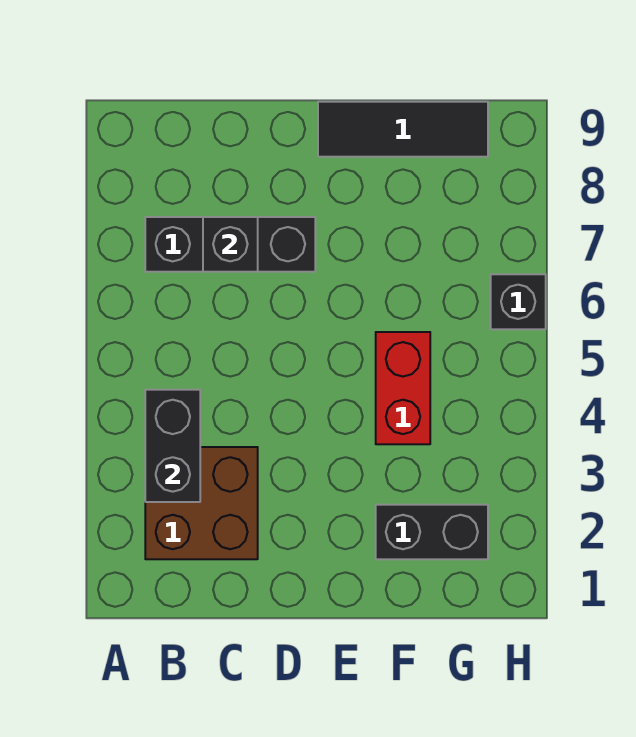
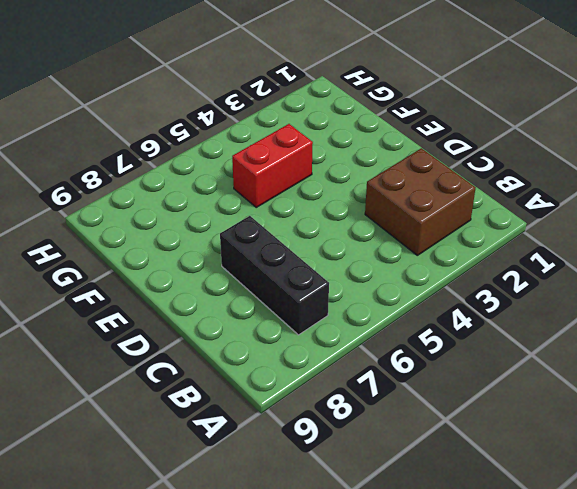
none -> black 1x3 tile [318,102,488,157]
none -> black 1x2 brick [376,505,488,559]

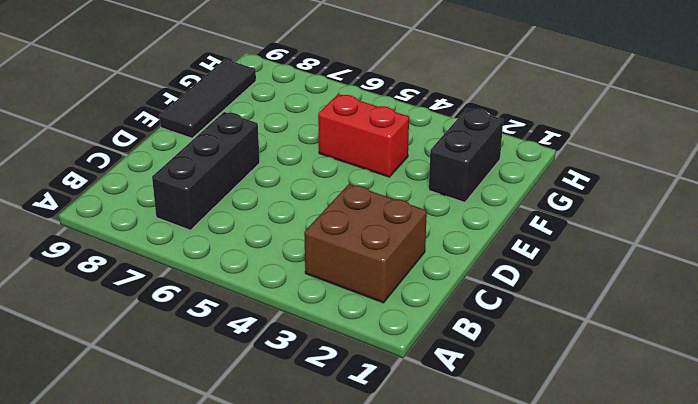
none -> black 1x1 brick [491,274,546,329]
none -> black 1x2 brick [145,390,200,502]

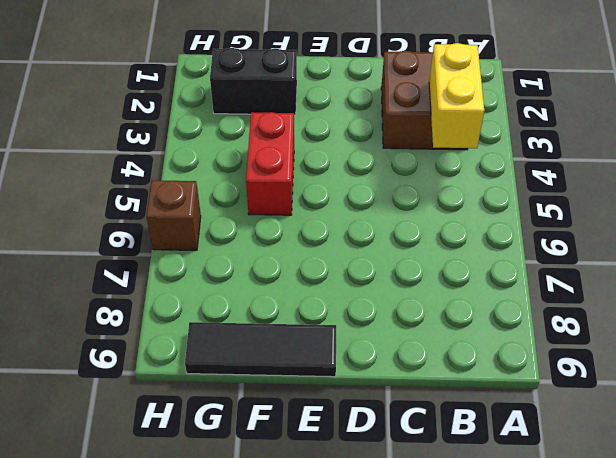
yellow 1x2 brick [429,43,484,148] -> black 1x2 brick [145,390,200,502]
brown 1x1 brick [146,180,201,250] -> black 1x1 brick [491,274,546,329]
none -> black 1x3 brick [145,217,315,272]
none -> black 1x1 brick [203,217,258,272]

